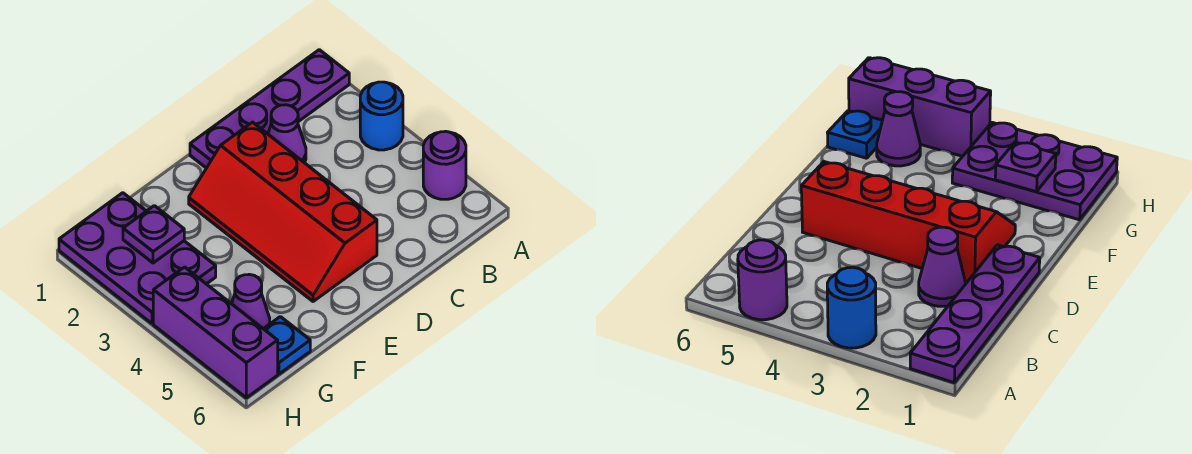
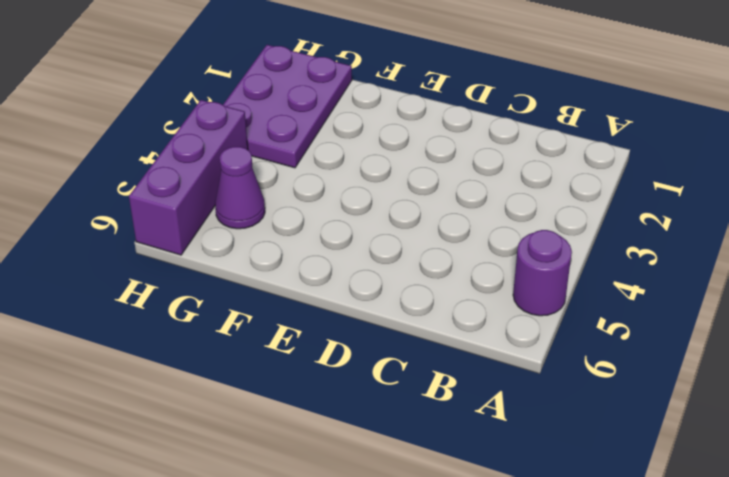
none -> purple 1x4 plate [190,50,349,168]
none -> blue 1x1 round brick [360,82,403,150]

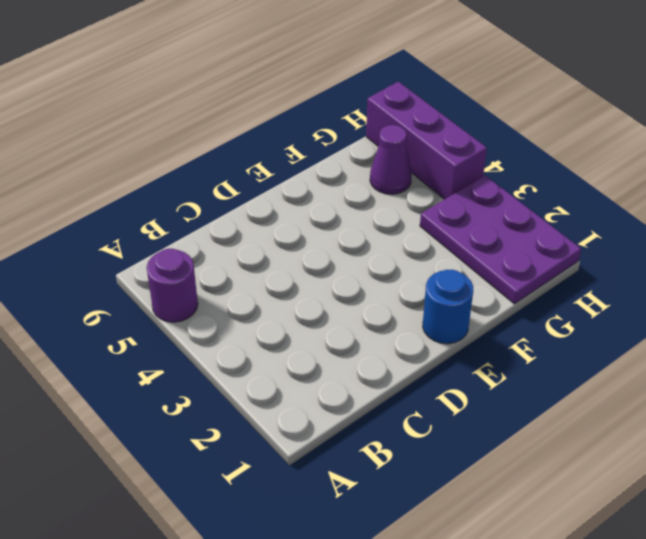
blue 1x1 round brick [423,270,473,344] -> blue 1x1 round brick moved to [360,82,403,150]
none -> purple 1x4 plate [190,50,349,168]
none -> purple 1x1 cone [268,105,306,163]

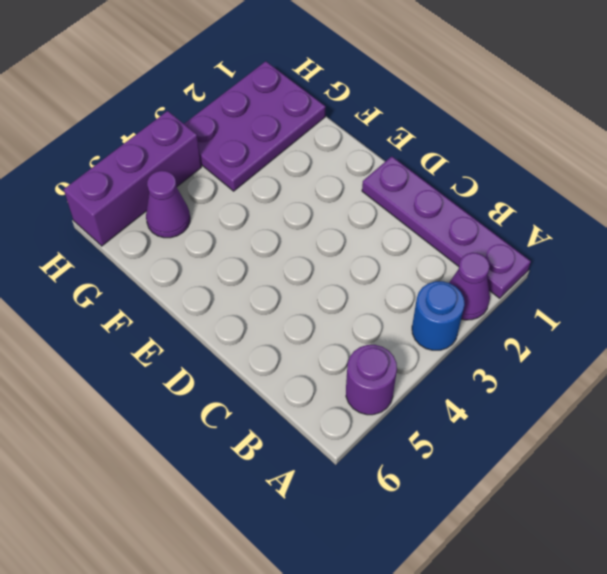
purple 1x1 cone [449,253,490,320] -> purple 1x1 cone moved to [268,105,306,163]
none -> red 2x4 slope [189,122,377,301]
none -> blue 1x1 plate [264,317,310,374]

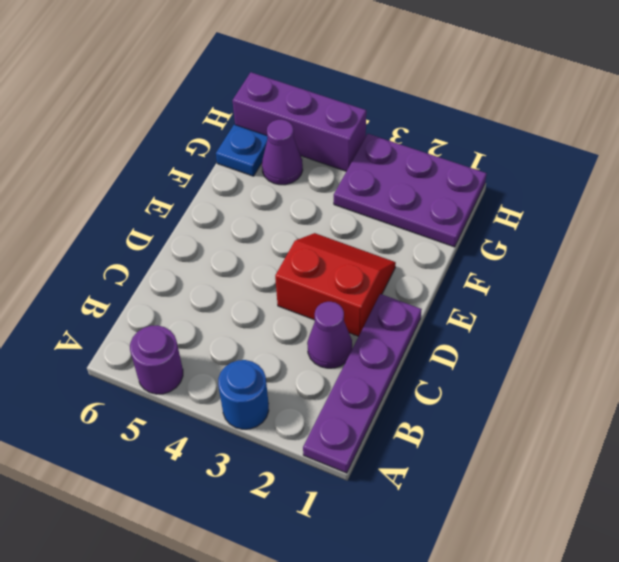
red 2x2 slope [275,233,396,336] -> red 2x4 slope [189,122,377,301]
none -> purple 1x1 plate [123,206,184,263]

